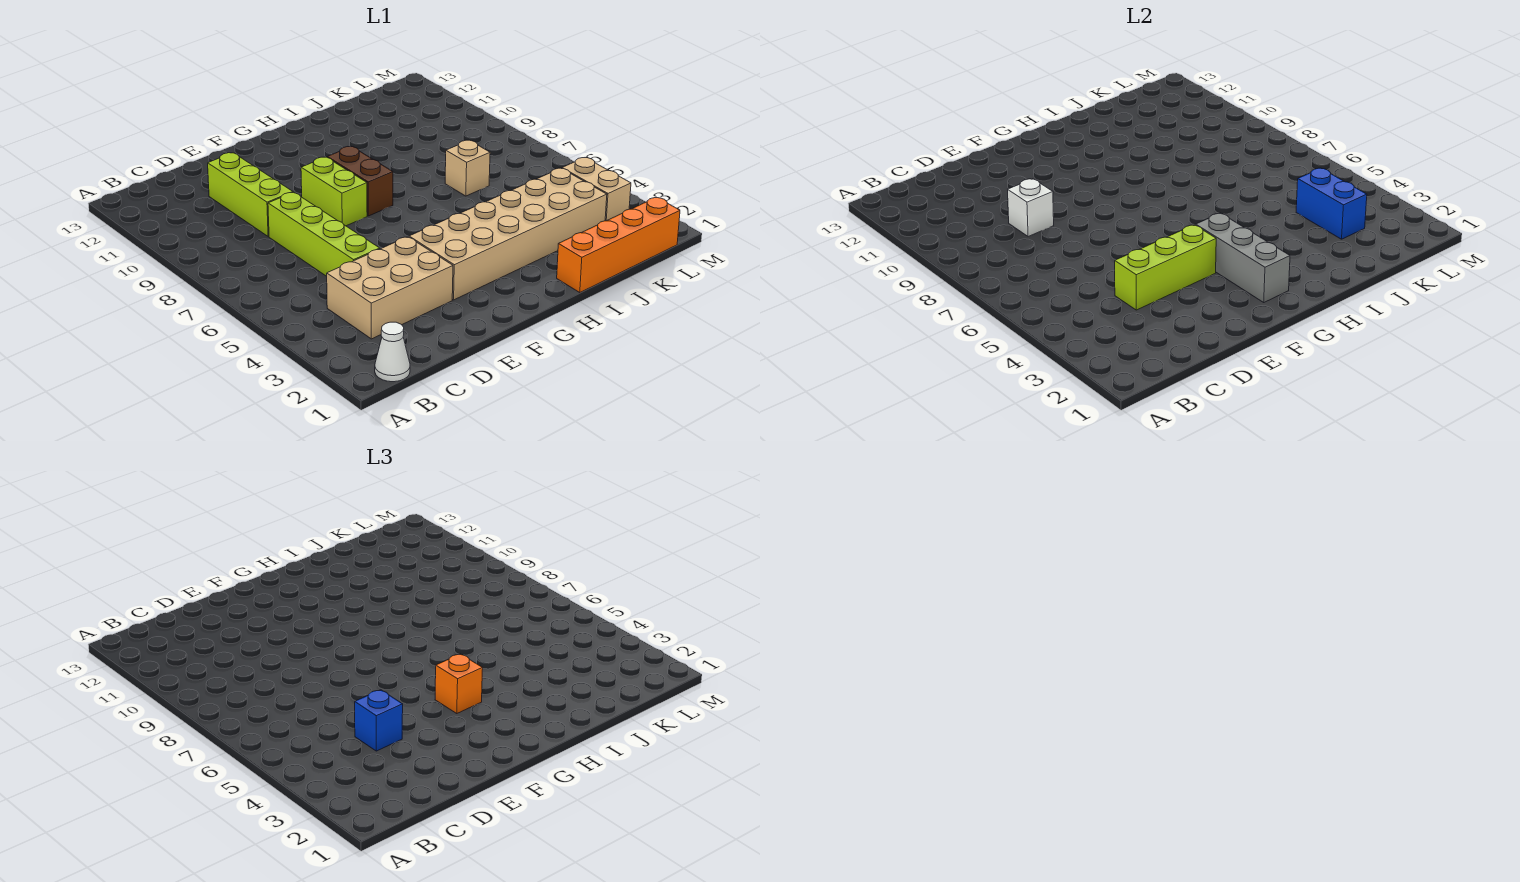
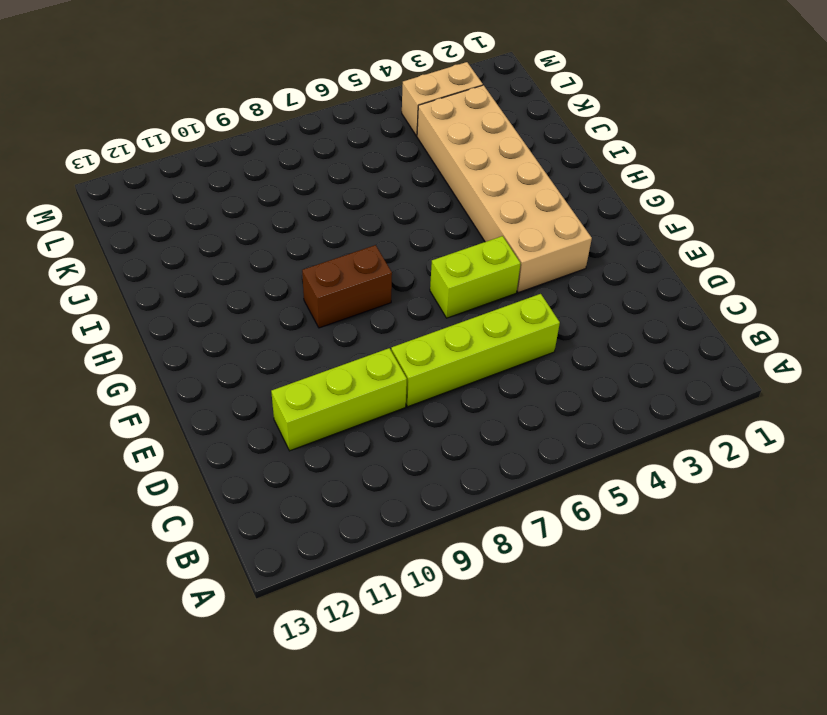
lime 1x2 brick [430,236,521,318] -> lime 1x2 brick moved to [301,157,367,226]
none -> white 1x1 cone [375,322,410,382]
none -> tan 2x3 brick [327,237,453,339]
none -> orange 1x4 brick [557,197,680,293]

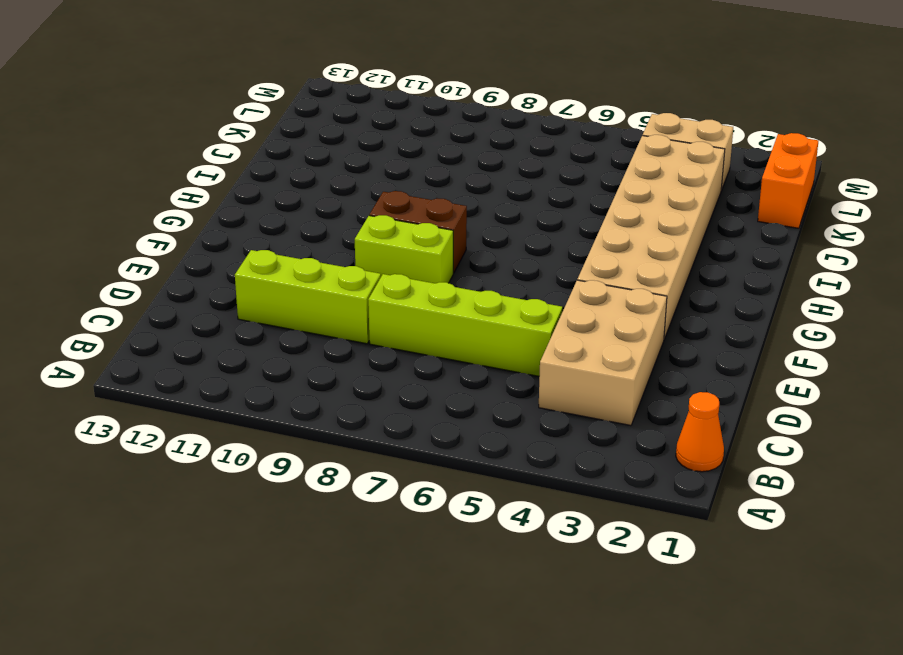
orange 1x1 cone [676,392,724,472] -> white 1x1 cone [375,322,410,382]
orange 1x2 brick [758,133,818,228] -> orange 1x4 brick [557,197,680,293]
none -> tan 1x1 brick [445,140,490,196]
none -> lime 1x3 brick [1115,225,1216,310]
none -> white 1x1 brick [1008,179,1054,237]

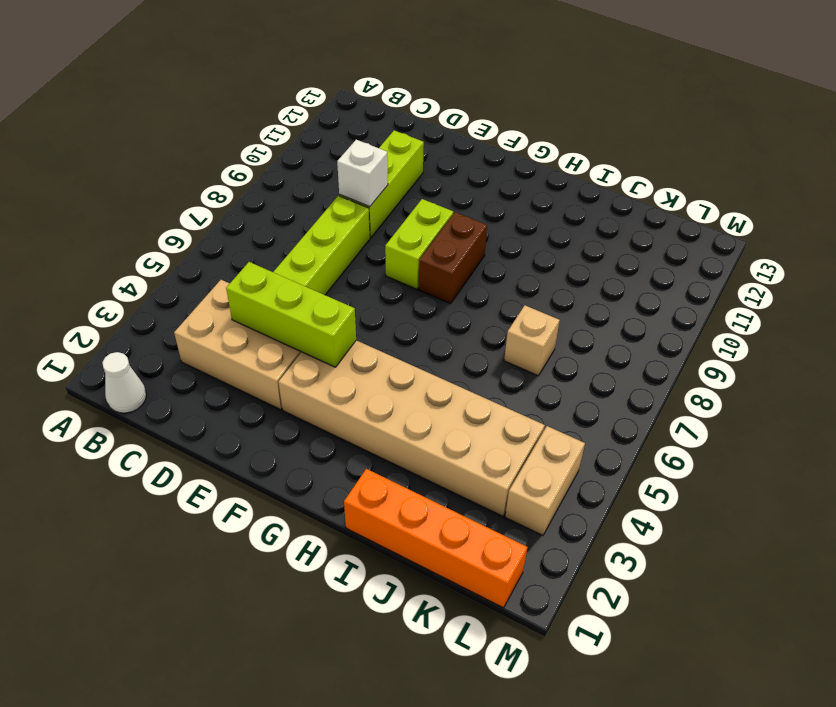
none -> grey 1x3 brick [1196,213,1290,302]
none -> blue 1x2 brick [1296,168,1367,239]
none -> blue 1x1 brick [355,690,403,751]

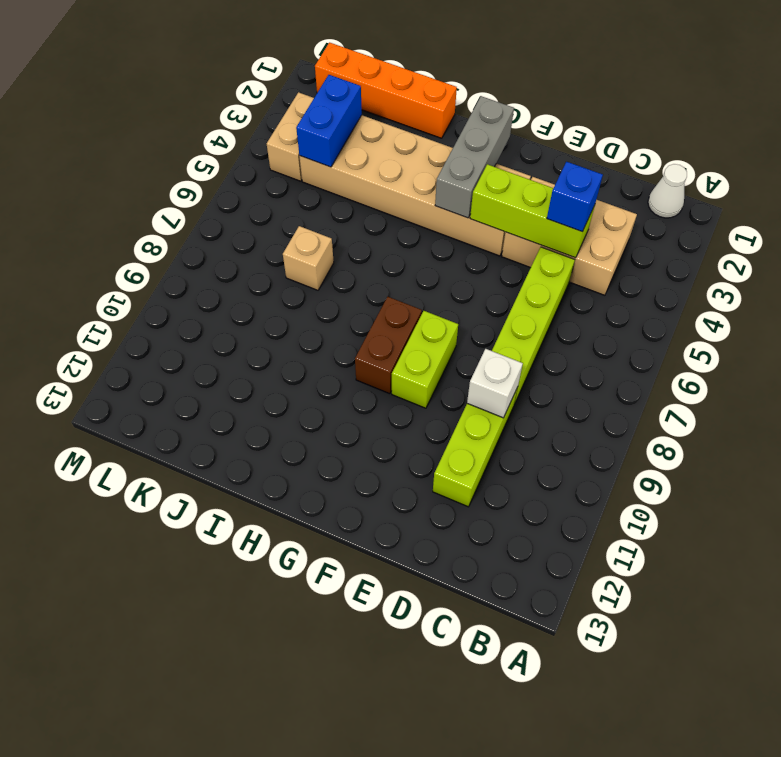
none -> orange 1x1 brick [435,654,483,714]

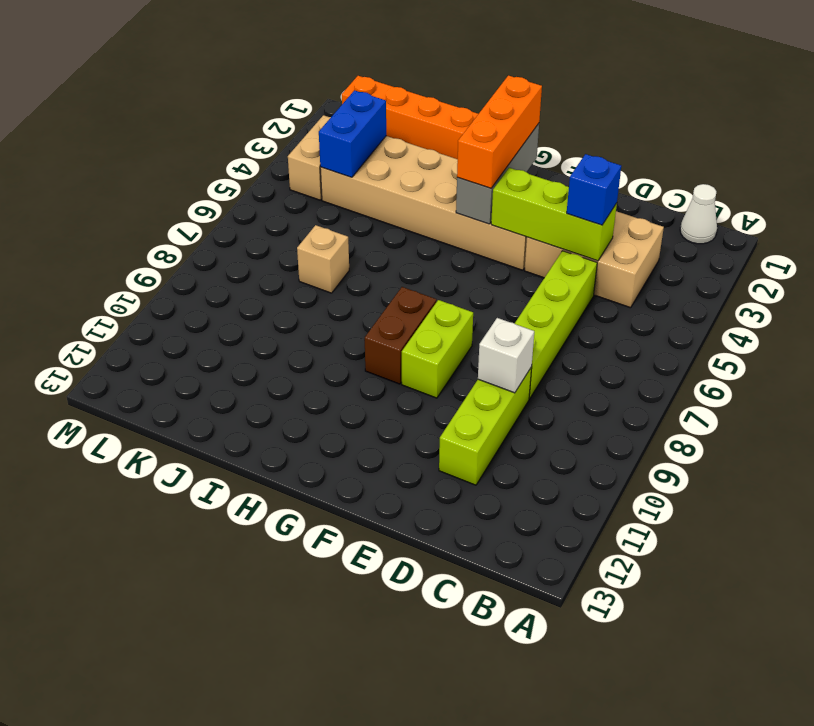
orange 1x3 brick [457,75,542,188] -> orange 1x1 brick [435,654,483,714]

